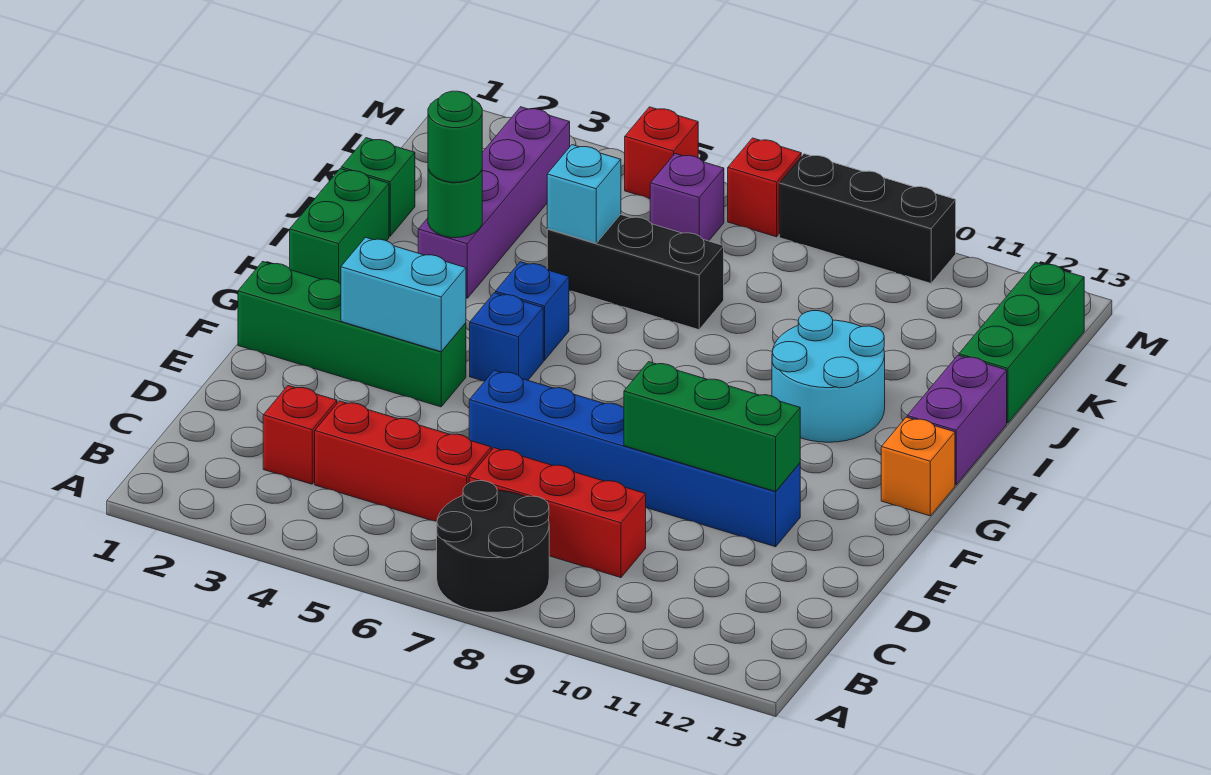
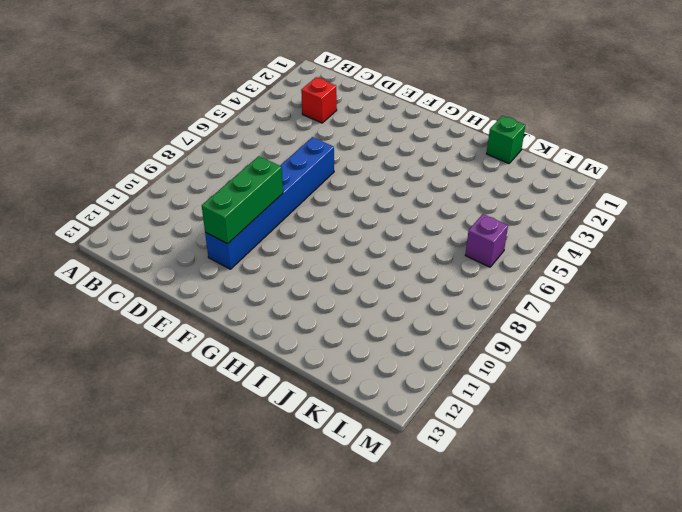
none -> black 2x2 round brick [437,481,549,612]
none -> red 1x3 brick [315,401,491,521]
none -> red 1x3 brick [469,448,646,578]

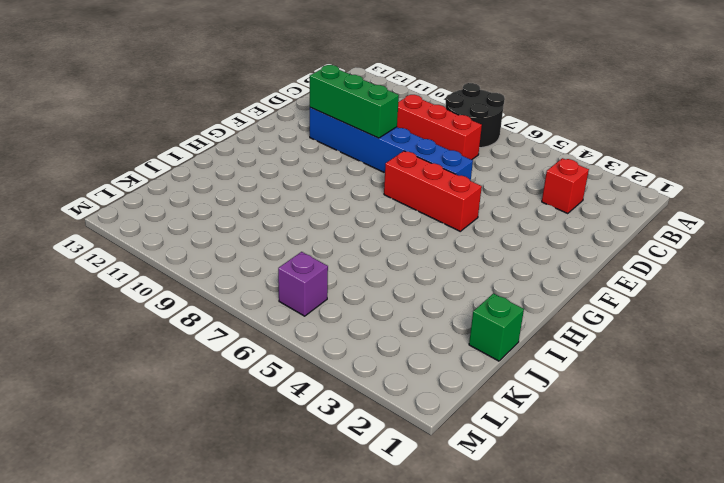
red 1x3 brick [384,151,482,231] -> red 1x3 brick moved to [315,401,491,521]
none -> green 1x4 brick [238,262,466,407]
none -> blue 1x1 brick [470,293,543,381]
none -> orange 1x1 brick [881,417,955,516]

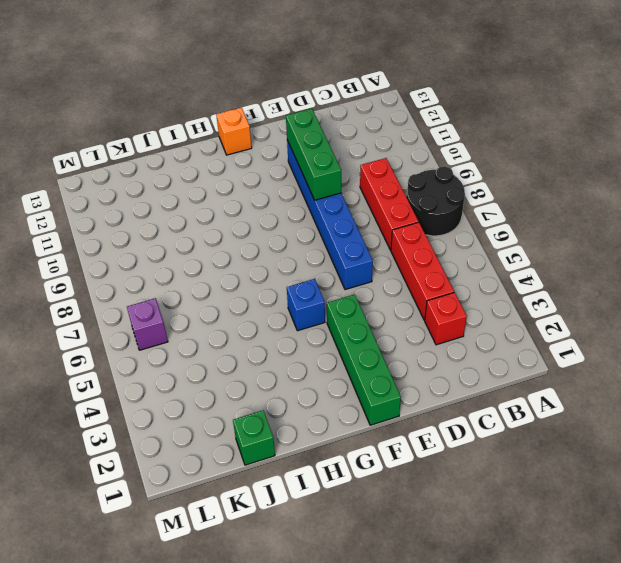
none -> green 1x2 brick [290,169,389,284]
none -> blue 1x1 brick [496,262,569,361]
none -> cyan 2x2 round brick [772,311,885,442]

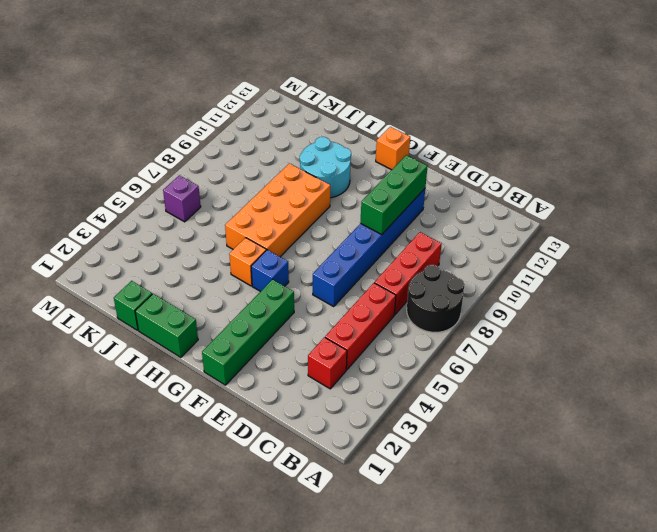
orange 1x1 brick [229,238,266,286] -> blue 1x1 brick [496,262,569,361]
orange 2x4 brick [225,163,330,257] -> none
none -> purple 1x2 brick [907,355,1007,485]
none -> purple 1x4 brick [418,107,570,298]
none -> black 1x3 brick [547,214,724,330]

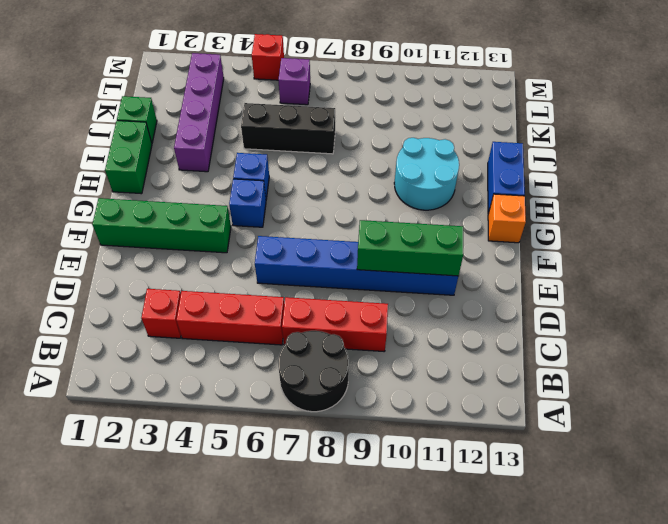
blue 1x2 brick [488,142,525,213] -> purple 1x2 brick [907,355,1007,485]
none -> green 1x3 brick [959,262,1084,423]
none -> red 1x1 brick [727,138,801,237]
none -> black 1x3 brick [779,154,956,283]

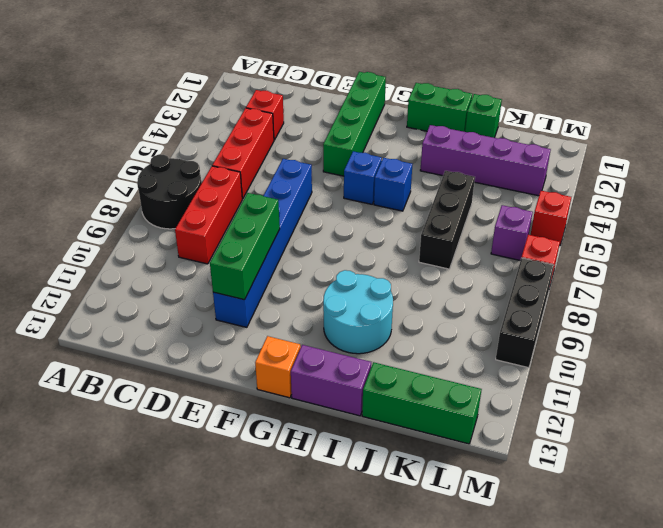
none -> cyan 1x2 brick [341,237,466,352]
none -> green 1x1 round brick [428,170,482,238]
none -> cyan 1x1 brick [547,145,621,243]

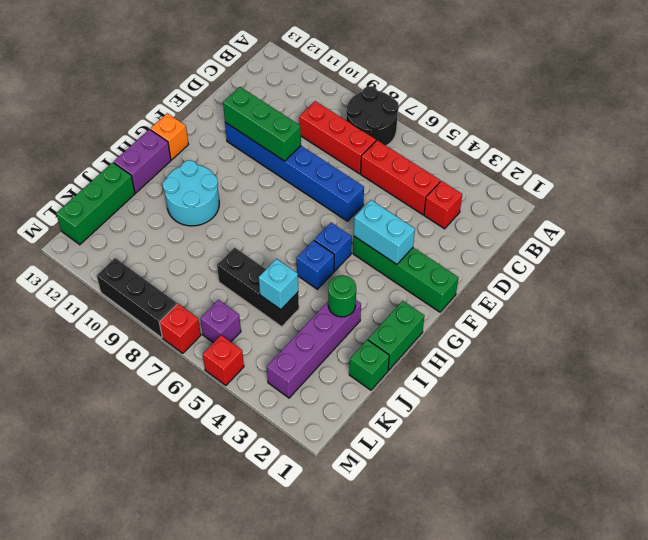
none -> green 1x1 round brick [428,91,482,182]

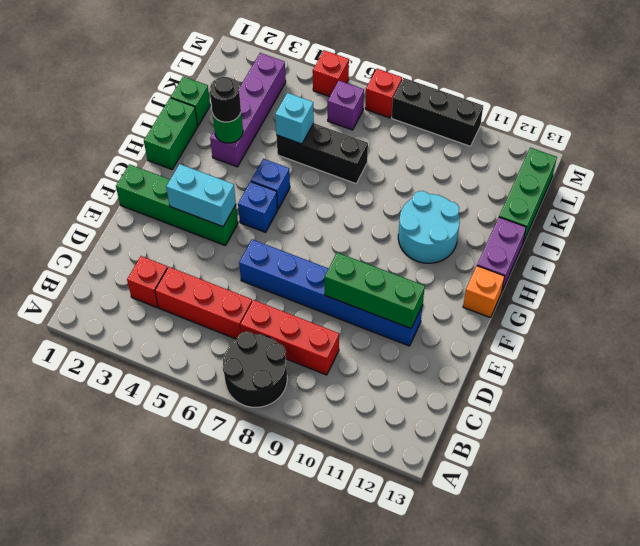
black 1x1 round brick [210,77,241,122] -> green 1x1 round brick [428,91,482,182]

